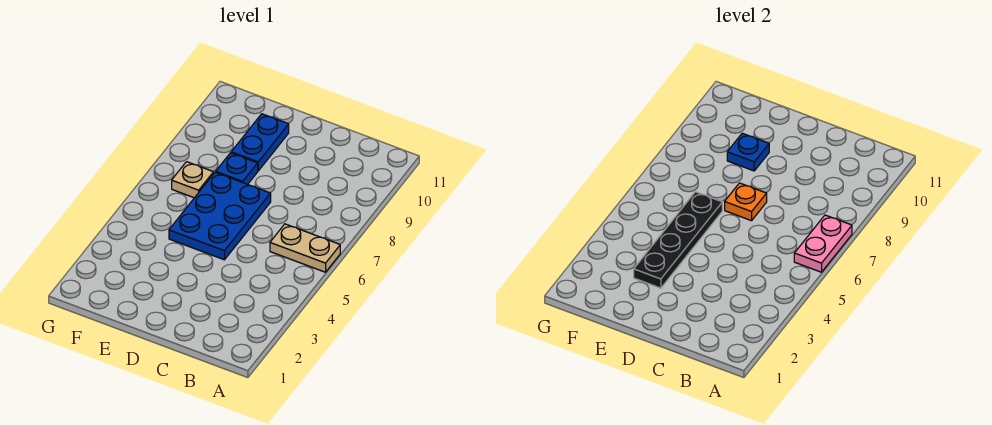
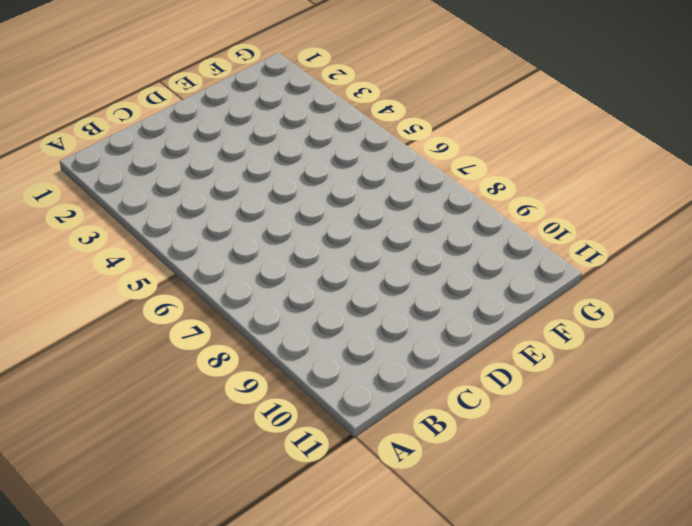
none -> tan 1x2 plate [270,224,340,272]
none -> blue 2x3 plate [169,172,271,260]

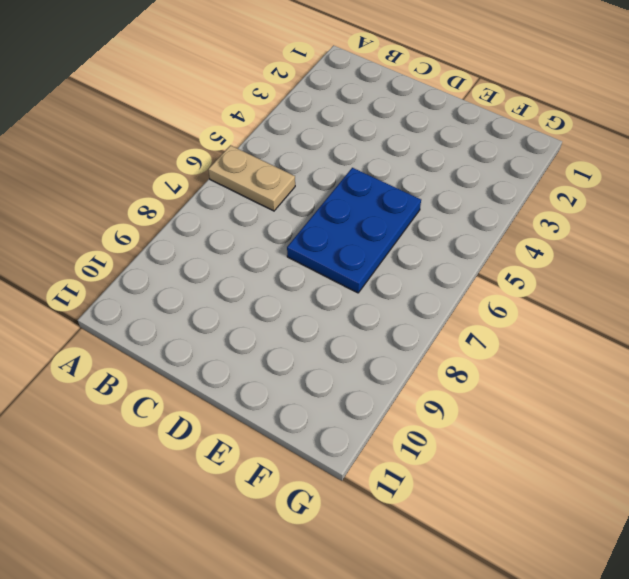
none -> blue 1x1 plate [216,153,258,184]
none -> blue 1x2 plate [231,114,289,171]

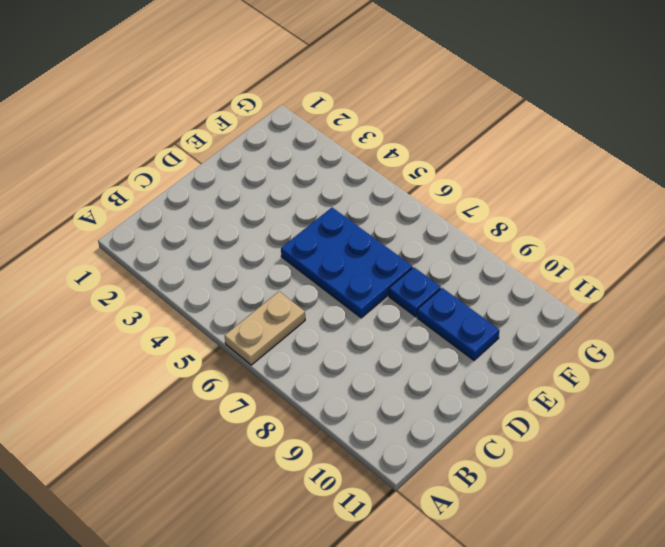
none -> tan 1x1 plate [172,162,214,198]
none -> pink 1x2 plate [794,215,852,272]

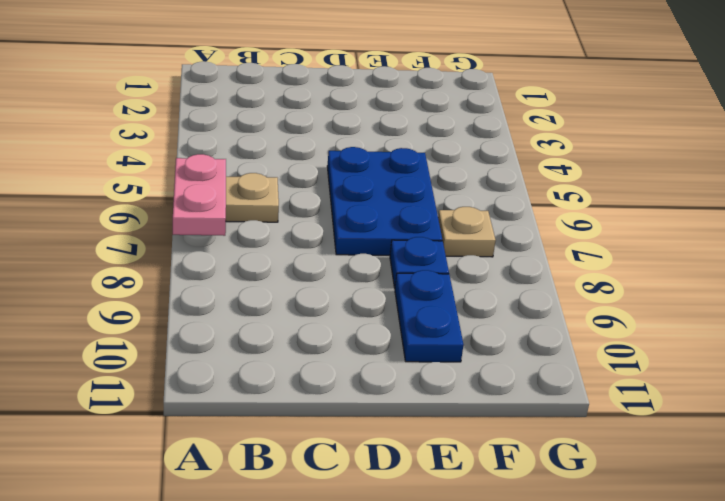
none -> orange 1x1 plate [725,183,767,221]
none -> black 1x4 plate [634,192,722,288]

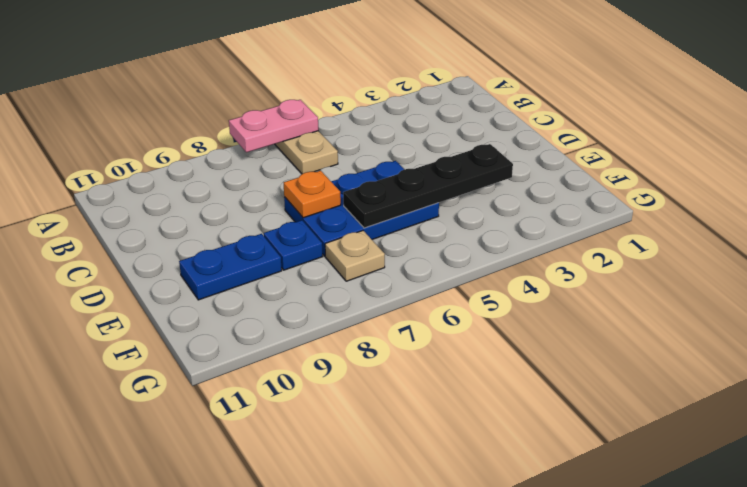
none -> blue 1x1 plate [727,133,769,171]

